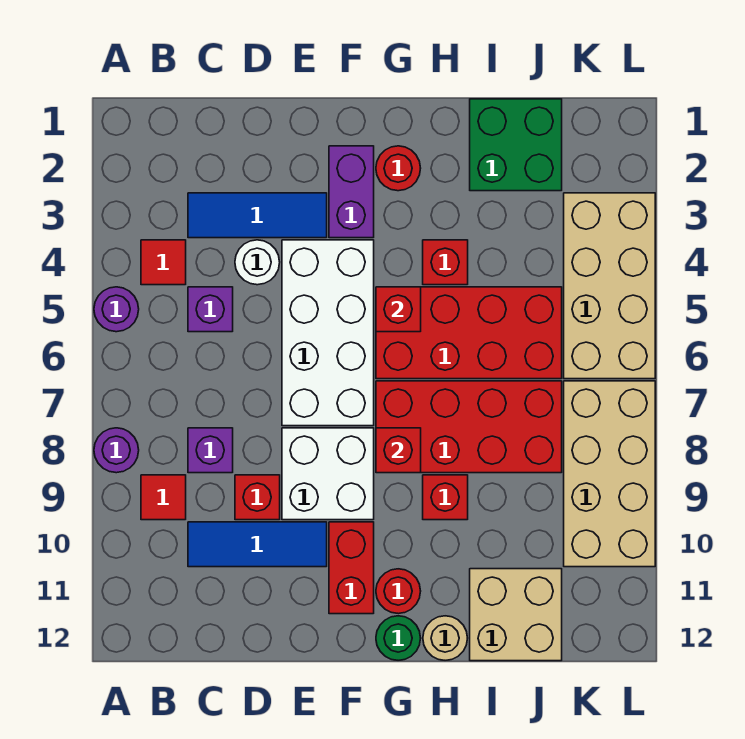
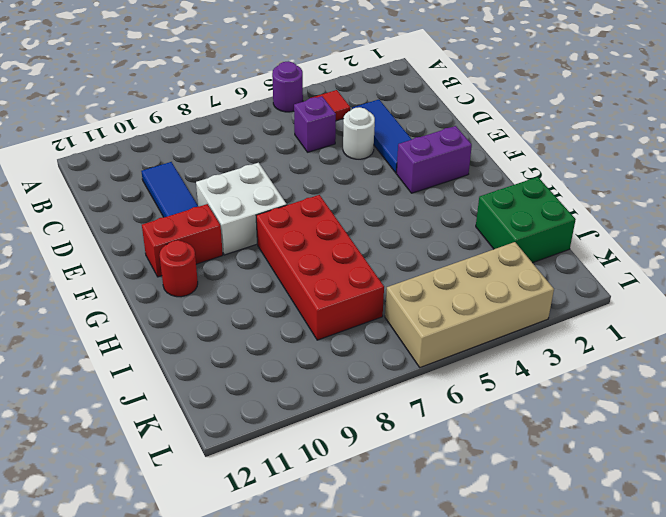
none -> purple 1x1 round brick [94,428,139,473]
none -> red 1x1 tile [141,475,186,520]
none -> purple 1x1 brick [188,428,233,473]

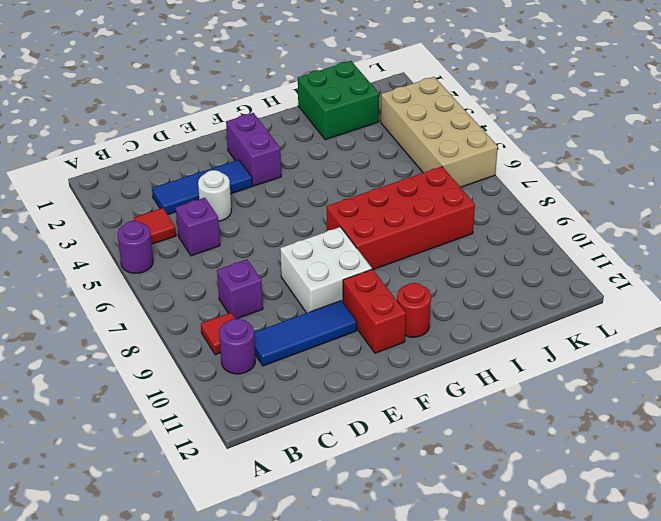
purple 1x1 round brick [219,319,255,374] -> purple 1x1 round brick moved to [94,428,139,473]
none -> red 1x1 brick [235,475,280,520]
none -> white 2x4 brick [282,240,374,426]
none -> red 1x1 round brick [376,146,421,191]

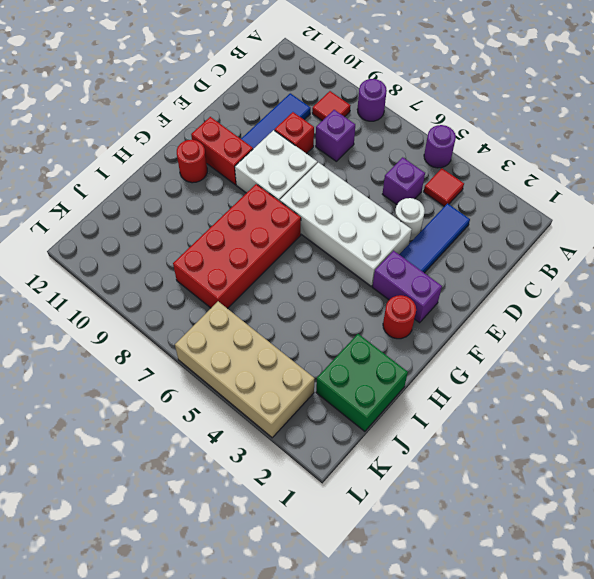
none -> red 2x4 brick [376,287,562,379]
none -> green 1x1 round brick [376,616,421,660]
none -> red 1x1 brick [423,240,468,285]

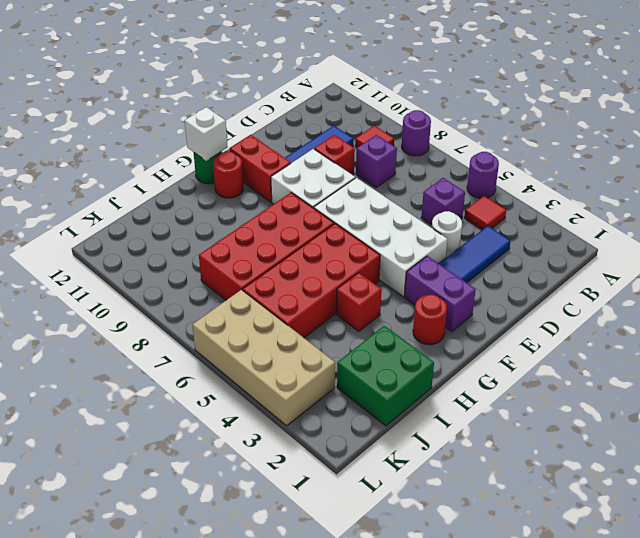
white 1x1 brick [185,107,228,161] -> none
none -> red 1x1 brick [423,475,468,520]
none -> tan 1x1 round brick [423,616,467,660]
none -> tan 2x2 brick [470,569,562,661]

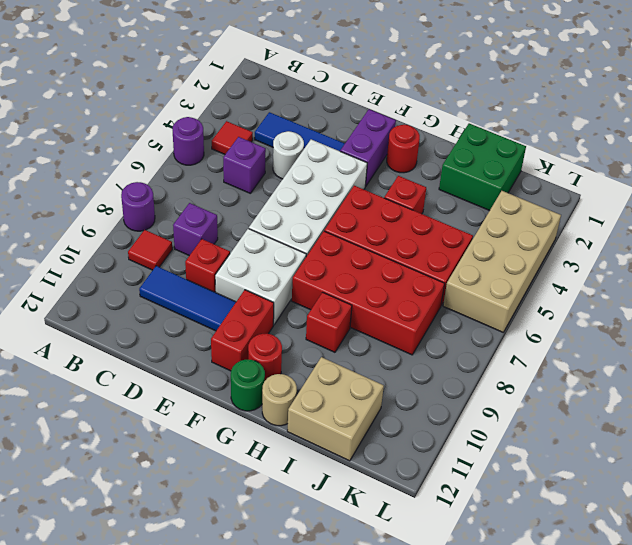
none -> tan 2x4 brick [564,381,655,567]
none -> red 1x1 brick [376,287,421,332]
none -> red 1x1 brick [376,428,421,473]

